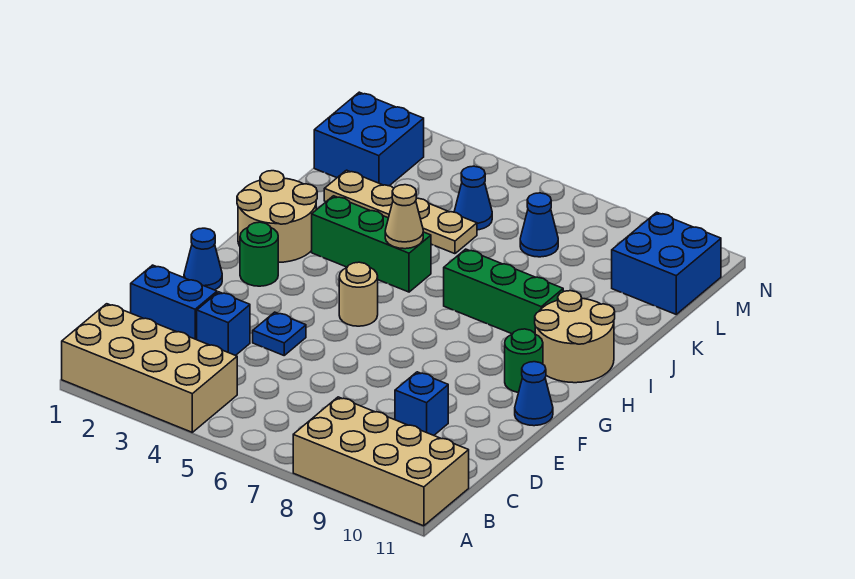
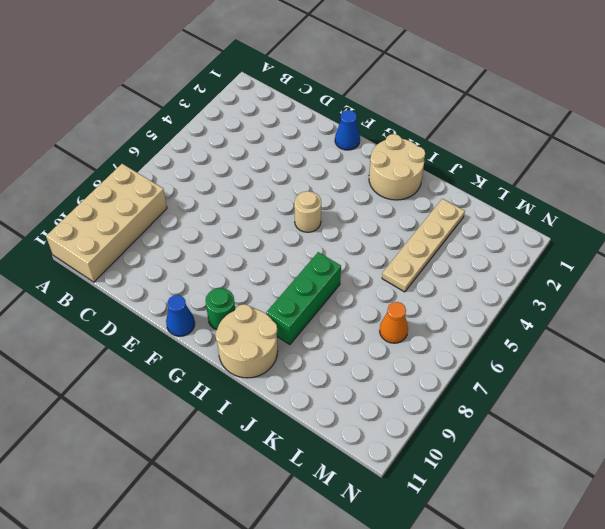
orange 1x1 cone [380,302,408,343] -> blue 1x1 cone [520,193,558,257]
none -> tan 2x4 brick [62,304,237,432]
none -> blue 1x2 brick [131,265,217,340]
none -> blue 1x1 brick [197,292,250,356]

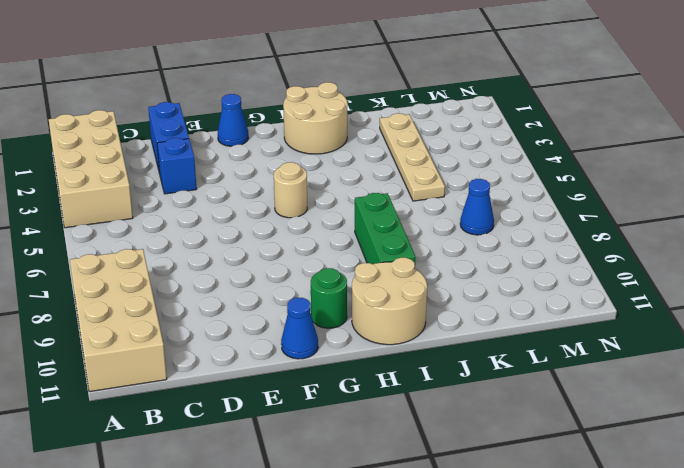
none -> blue 1x1 brick [395,372,448,435]
none -> blue 1x1 plate [253,312,306,355]
none -> green 1x1 round brick [240,222,278,286]

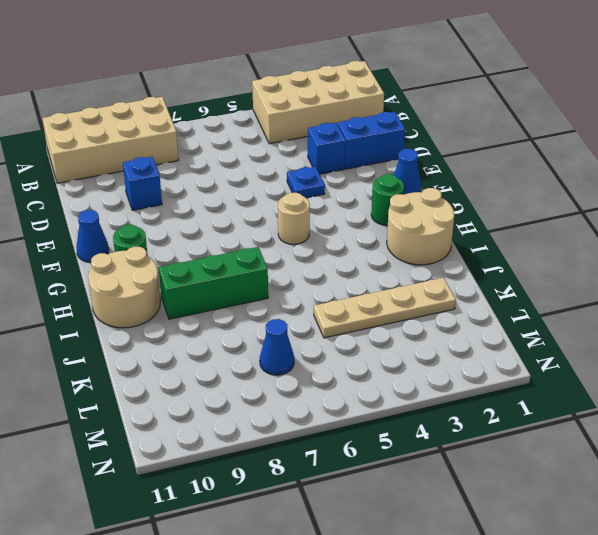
none -> green 1x3 brick [312,196,431,292]
none -> blue 2x2 brick [314,92,424,186]
none -> blue 1x1 cone [454,166,492,230]

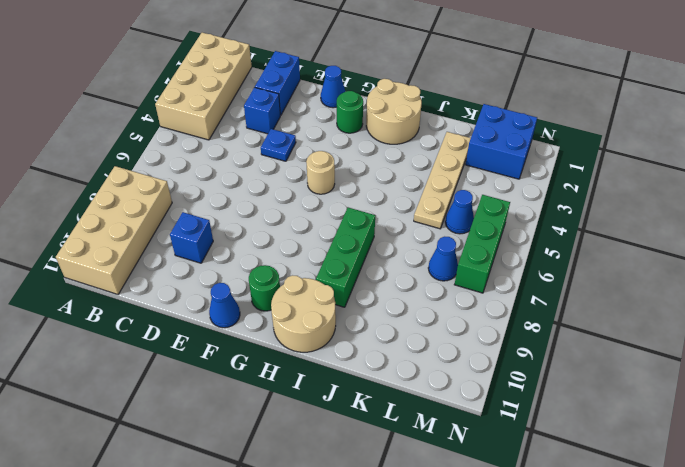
green 1x3 brick [454,195,510,293] -> green 1x3 brick moved to [312,196,431,292]
none -> blue 2x2 brick [612,212,721,314]
none -> tan 1x1 cone [385,185,423,249]

